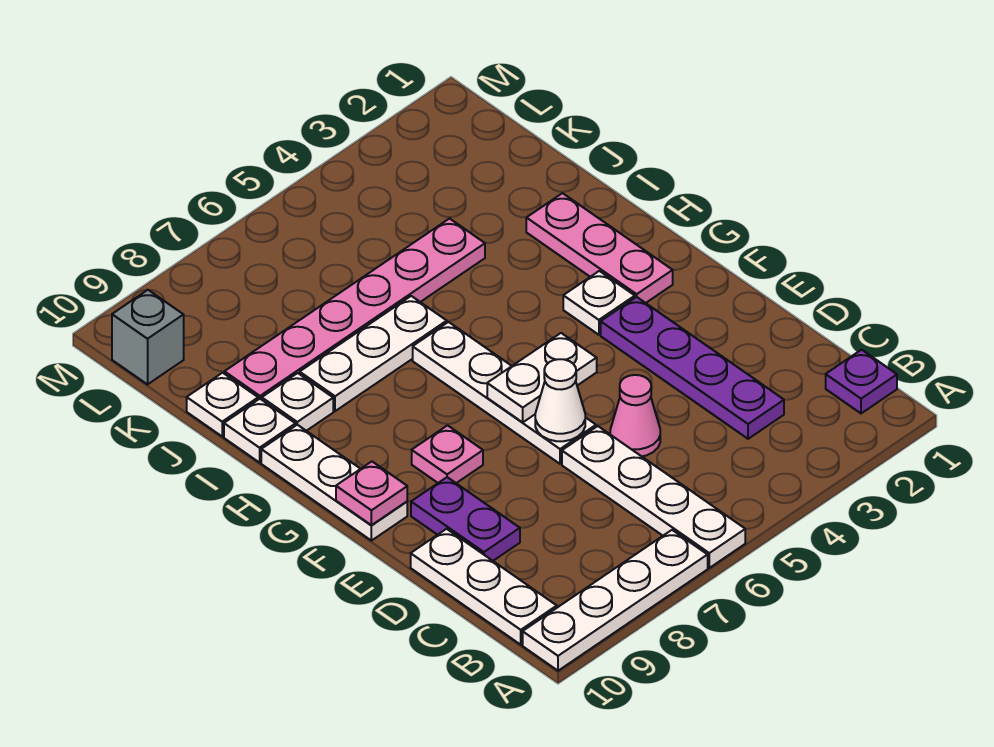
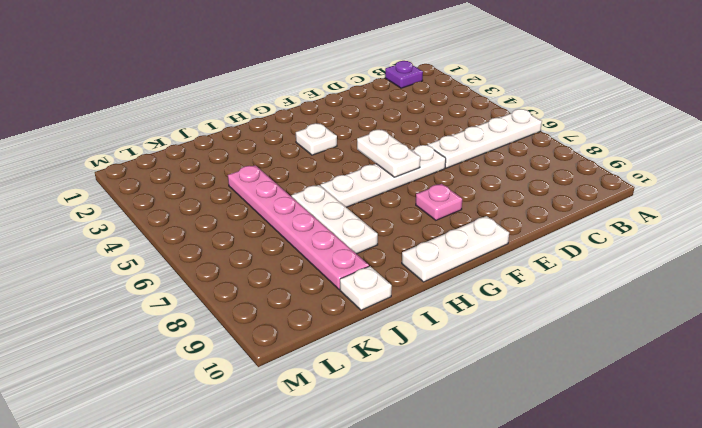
none -> white 1x4 plate [523,530,708,671]
none -> white 1x3 plate [411,529,557,645]
none -> purple 1x4 plate [601,297,784,439]

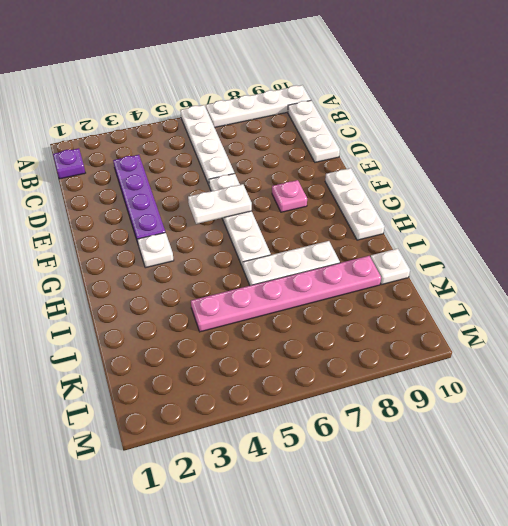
none -> pink 1x1 cone [610,375,660,456]
none -> purple 1x2 plate [411,477,520,561]
none -> pink 1x3 plate [526,193,673,303]

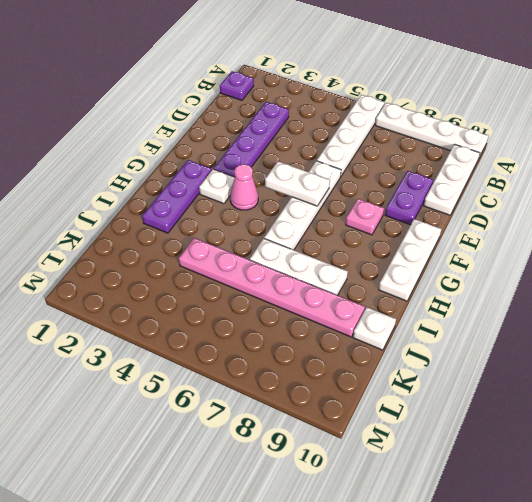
purple 1x3 plate [142,160,212,233] -> pink 1x3 plate [526,193,673,303]
pink 1x1 cone [230,164,258,210] -> pink 1x1 cone moved to [610,375,660,456]
none -> white 1x1 plate [262,373,333,431]
none -> white 1x1 plate [224,399,296,463]
none -> grey 1x1 brick [112,290,184,384]

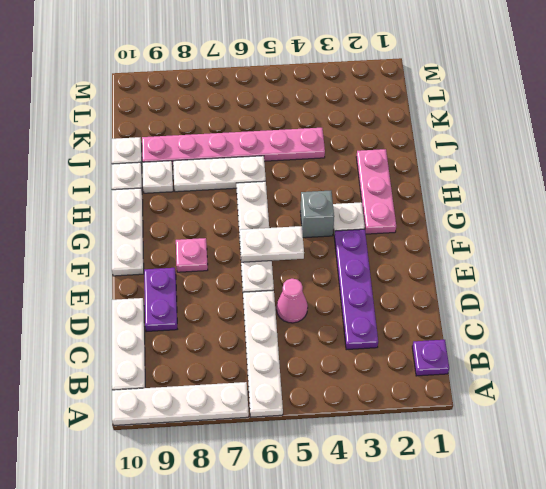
grey 1x1 brick [300,191,334,238] -> grey 1x1 brick moved to [112,290,184,384]
none -> white 1x1 cone [535,359,585,441]
none -> pink 1x1 plate [336,462,407,525]

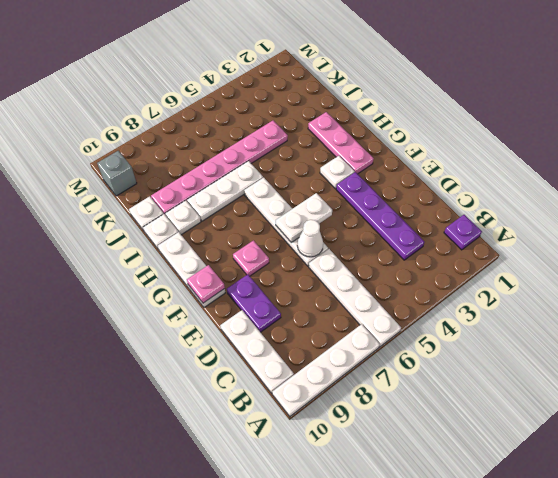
none -> pink 1x1 cone [610,375,660,456]

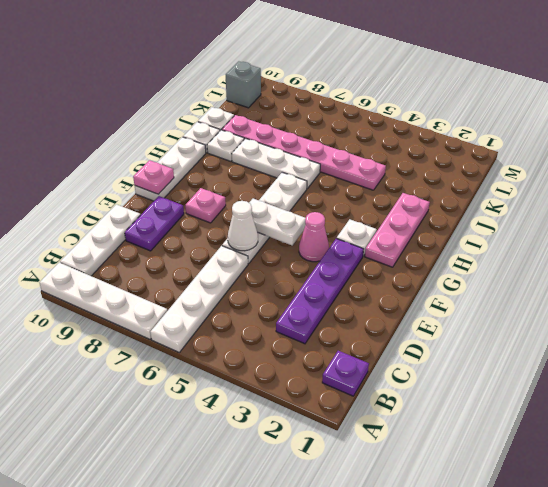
pink 1x1 cone [299,212,329,262] -> pink 1x1 cone moved to [610,375,660,456]

